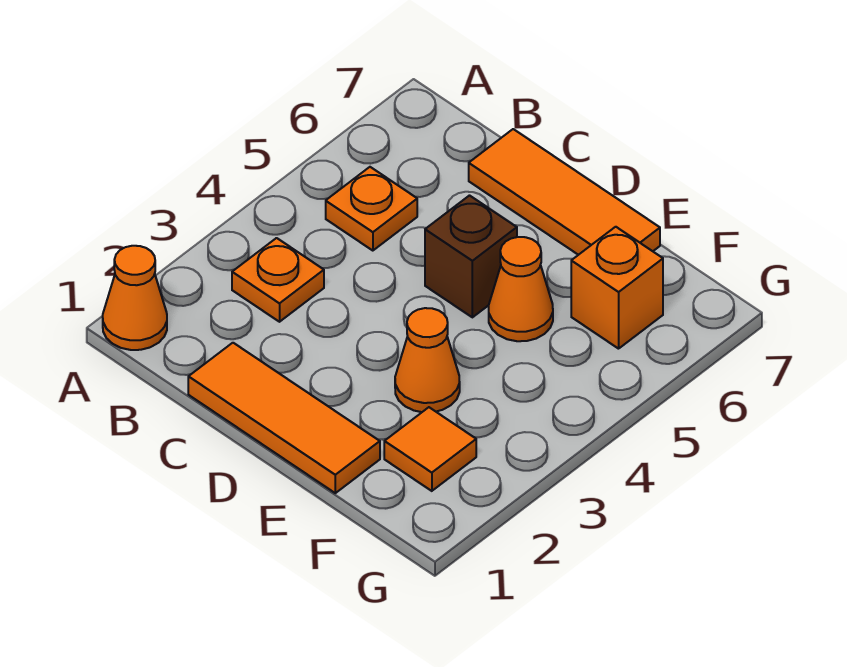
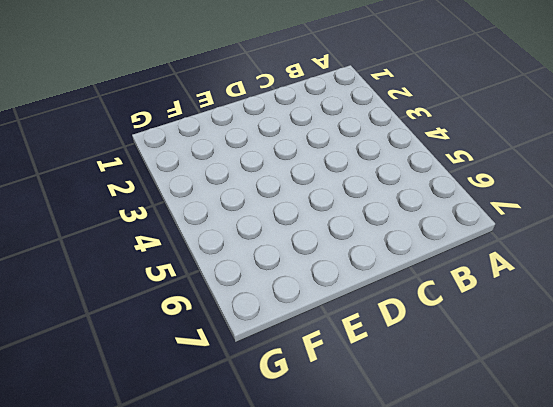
none -> orange 1x1 cone [103,246,167,350]
none -> orange 1x1 plate [232,238,324,322]

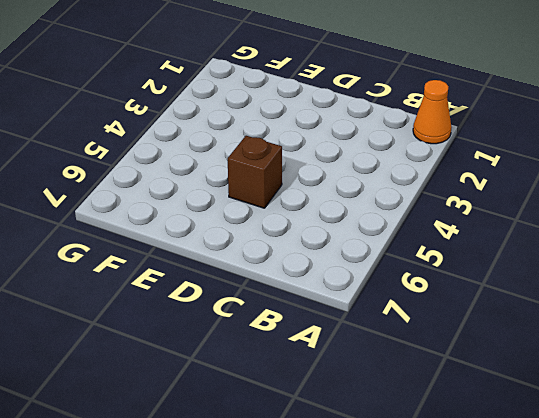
none -> orange 1x1 plate [232,238,324,322]
none -> orange 1x1 plate [326,167,417,251]

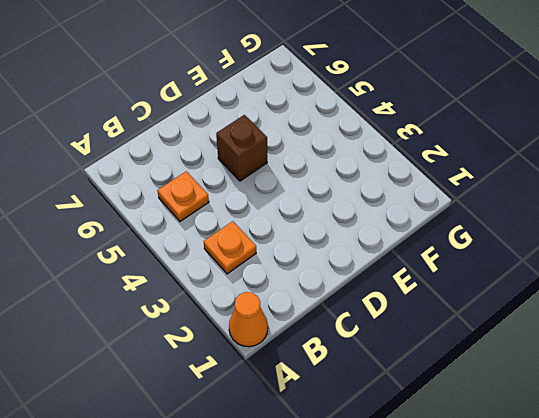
none -> orange 1x3 tile [188,343,380,493]
none -> orange 1x3 tile [469,129,660,255]

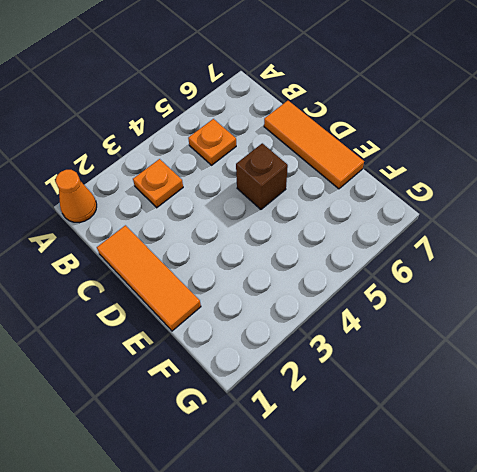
none -> orange 1x1 cone [395,308,460,412]
none -> orange 1x1 cone [489,237,553,341]

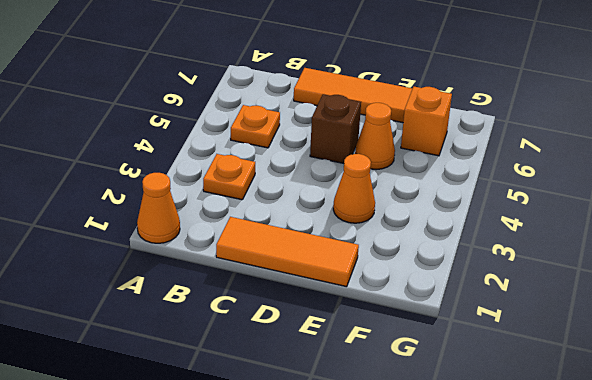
none -> orange 1x1 tile [384,407,476,491]

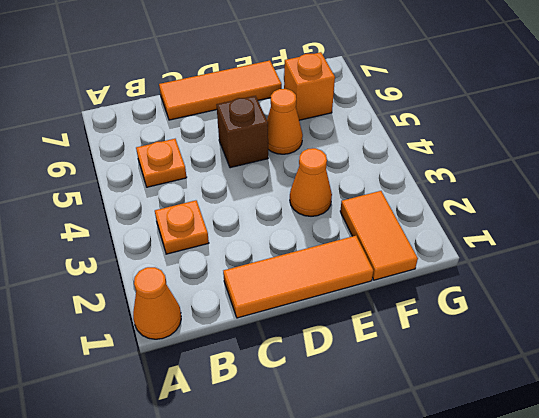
orange 1x2 tile [340,191,418,280] -> orange 1x1 tile [384,407,476,491]

